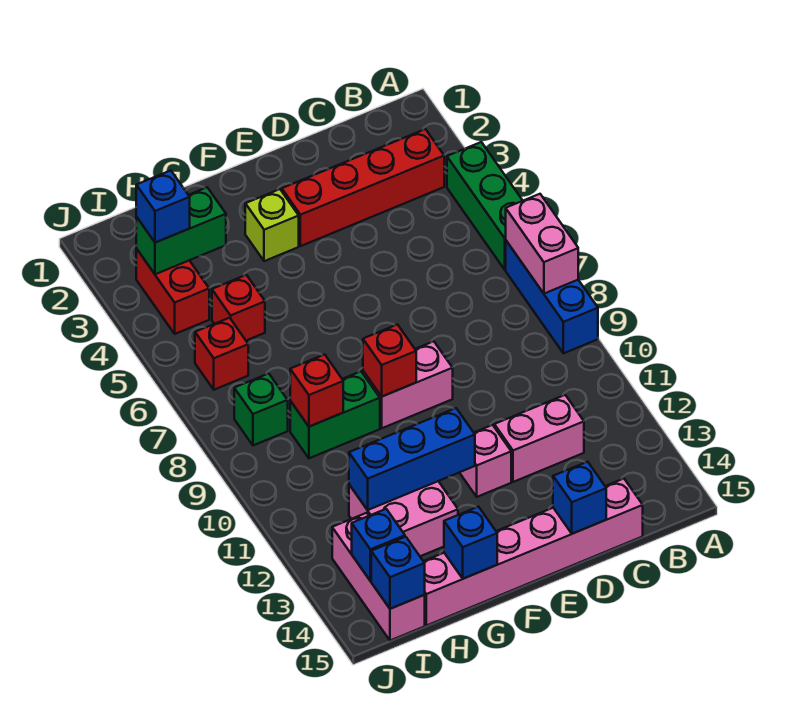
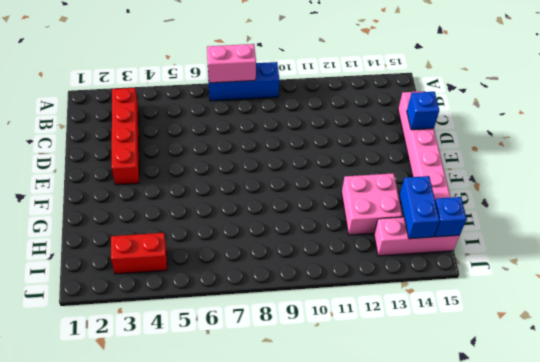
blue 1x2 brick [400,176,440,239] -> blue 1x1 brick [352,509,405,581]
none -> green 1x3 brick [447,142,523,270]
none -> pink 1x2 brick [494,395,584,482]
none -> pink 1x2 brick [363,341,453,428]

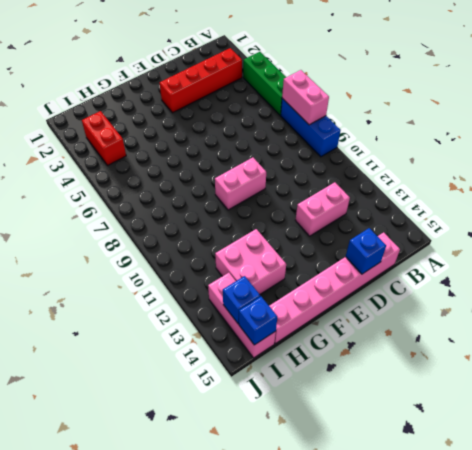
none -> pink 1x1 brick [460,425,511,497]
none -> lime 1x1 brick [245,189,299,261]
none -> green 1x2 brick [290,371,380,458]

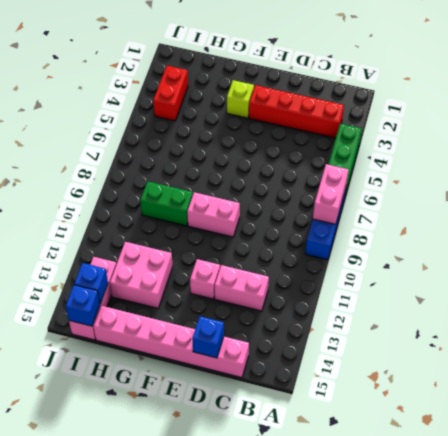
none -> red 1x1 brick [212,275,265,341]
none -> red 1x1 brick [195,318,248,390]
none -> green 1x1 brick [234,374,288,445]

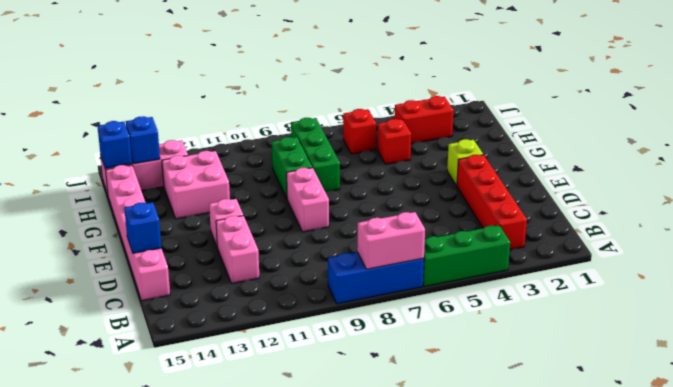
green 1x3 brick [291,118,340,192] -> green 1x1 brick [234,374,288,445]
none -> red 1x1 brick [363,325,416,396]
none -> blue 1x3 brick [349,408,475,510]
none -> blue 1x1 brick [444,507,497,579]

